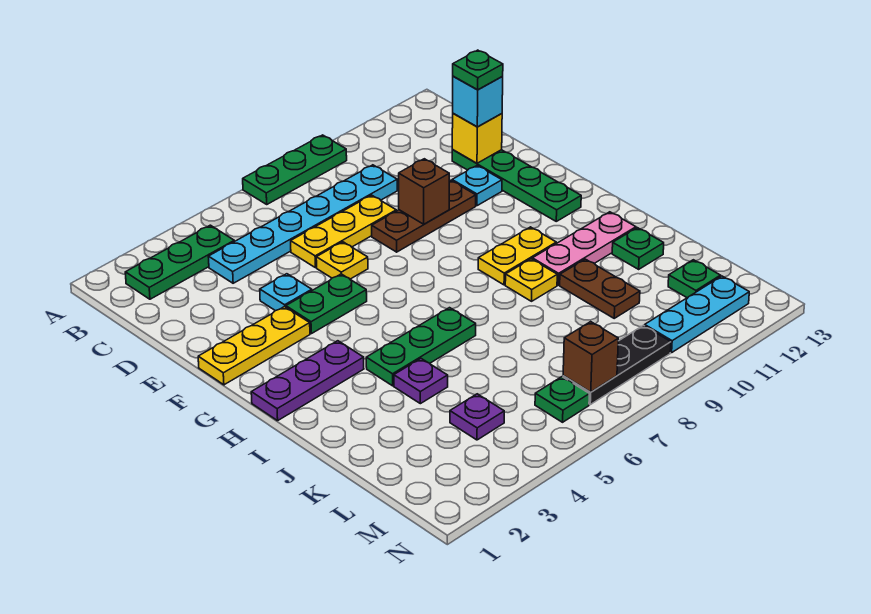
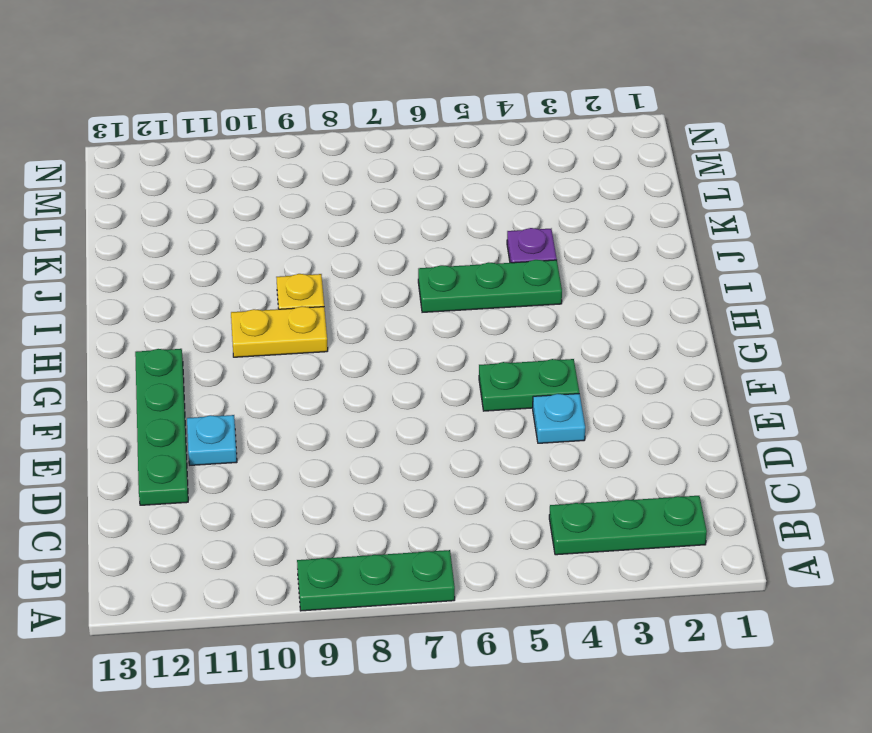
none -> cyan 1x6 plate [208,165,397,283]
none -> yellow 1x3 plate [291,195,396,268]
none -> yellow 1x1 plate [316,242,368,279]

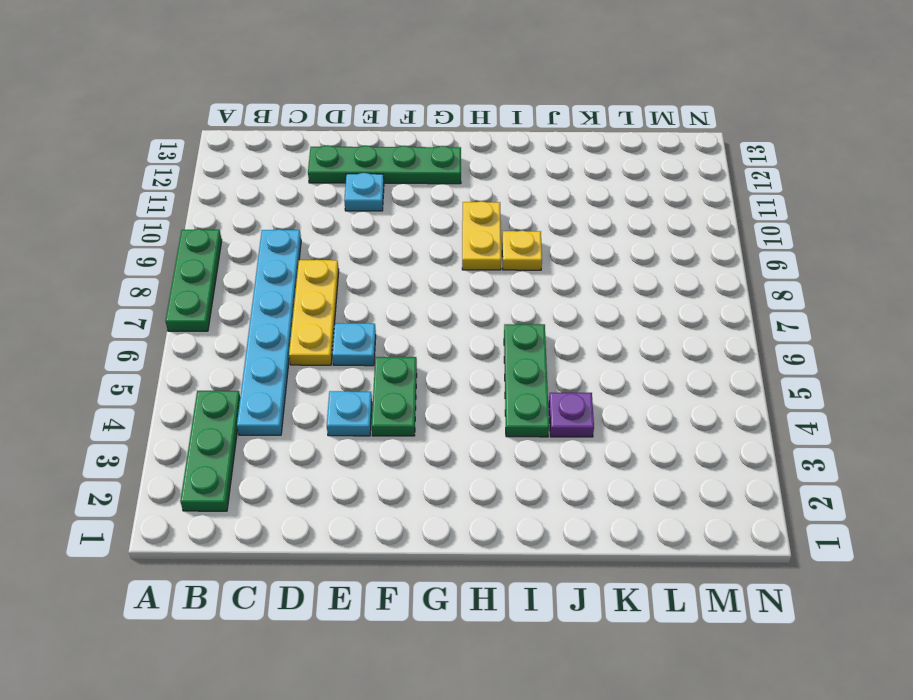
cyan 1x1 plate [332,323,376,366] -> yellow 1x1 plate [316,242,368,279]
none -> brown 1x3 plate [372,180,476,252]
none -> yellow 1x3 plate [198,307,310,385]
none -> purple 1x3 plate [251,341,364,421]

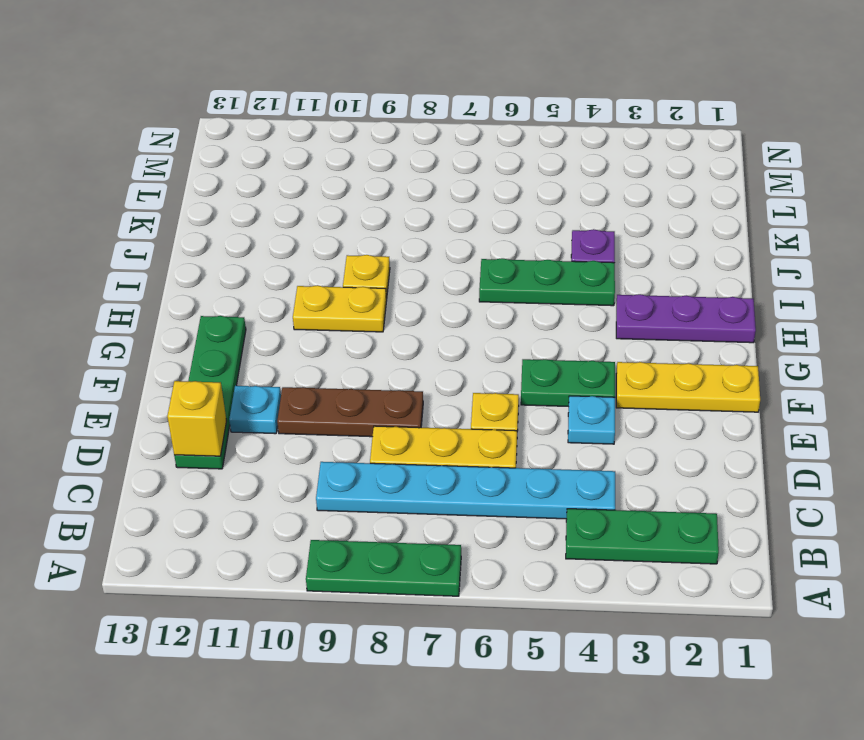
none -> pink 1x3 plate [532,212,636,285]
none -> brown 1x2 plate [560,259,640,318]
none -> green 1x1 plate [612,228,664,269]

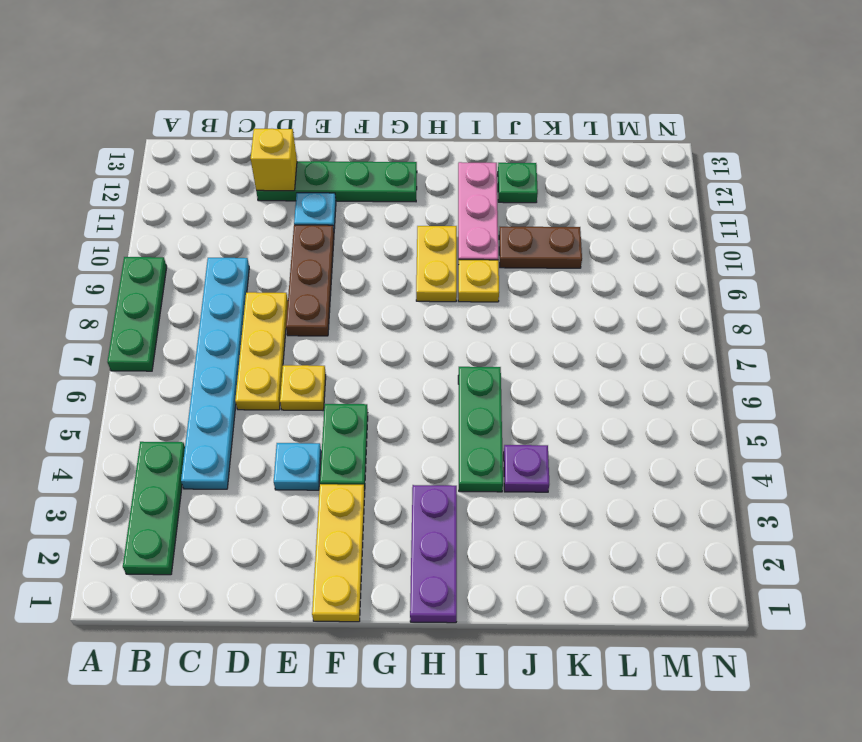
none -> purple 1x1 plate [450,394,504,440]
none -> green 1x1 plate [668,260,721,298]
none -> green 1x1 plate [535,377,589,422]

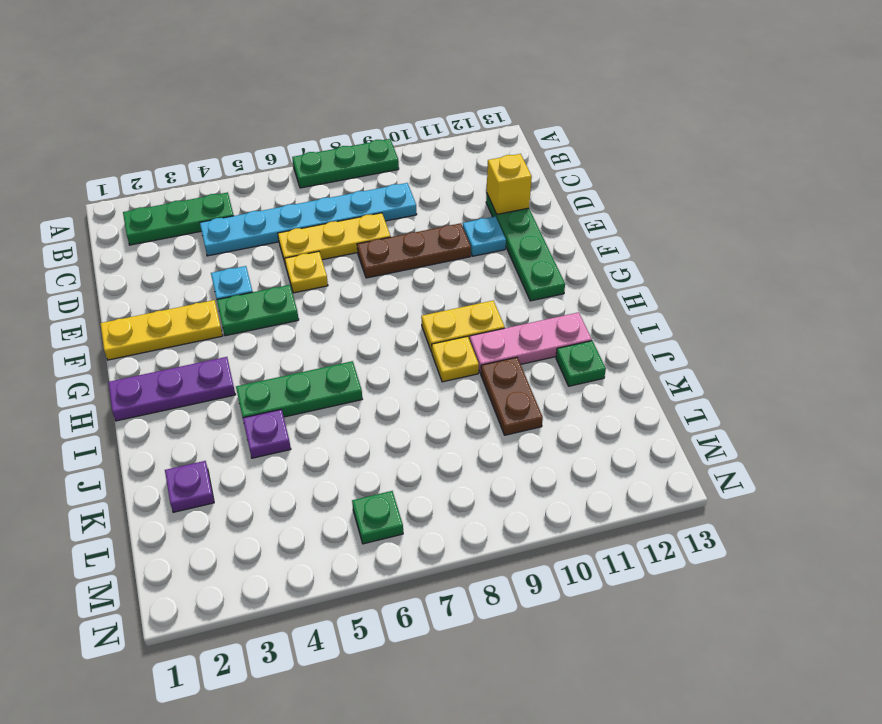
purple 1x1 plate [165,461,214,512] -> purple 1x1 plate moved to [450,394,504,440]
none -> green 1x1 plate [668,260,721,298]
none -> black 1x3 plate [563,325,671,405]
none -> cyan 1x3 plate [645,276,749,353]

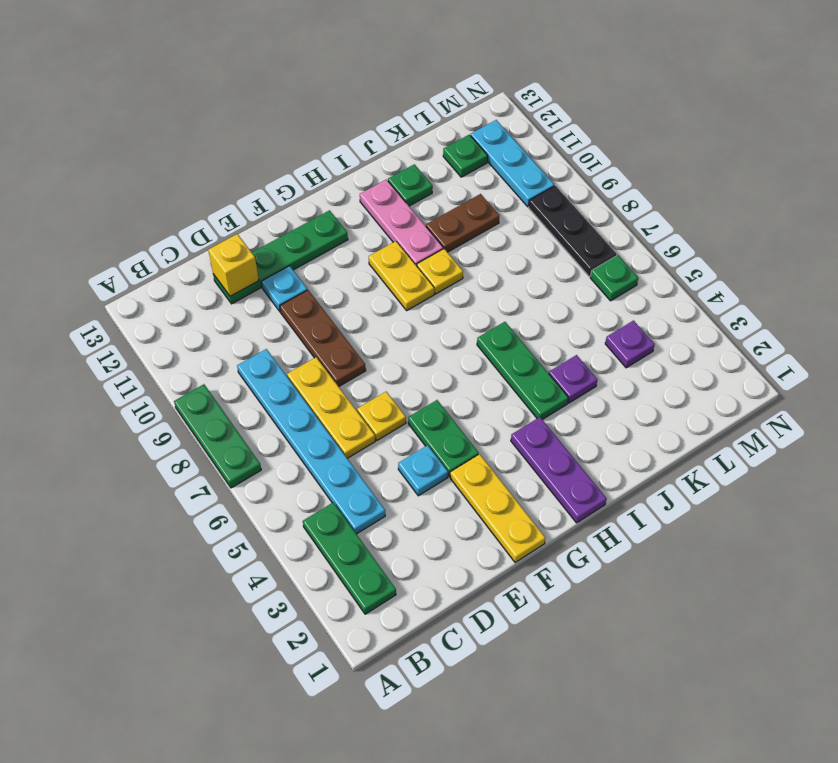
none -> brown 1x1 brick [399,159,449,224]
none -> brown 1x1 brick [563,322,618,392]
none -> cyan 1x1 brick [453,76,503,127]

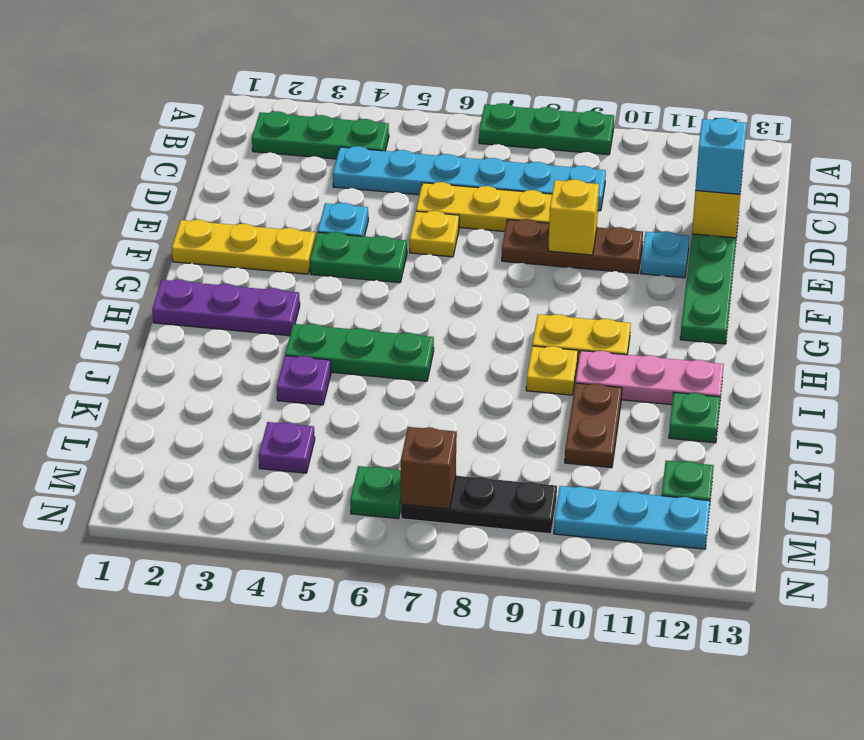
yellow 1x1 brick [548,179,599,255] -> brown 1x1 brick [399,159,449,224]
none -> green 1x1 plate [453,50,503,90]

